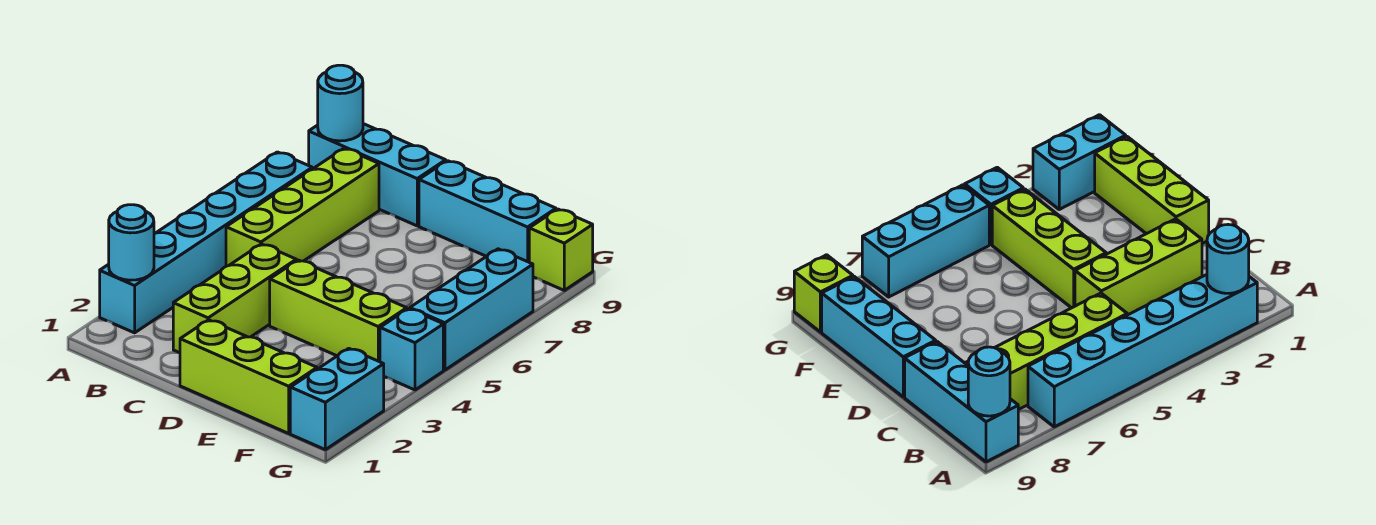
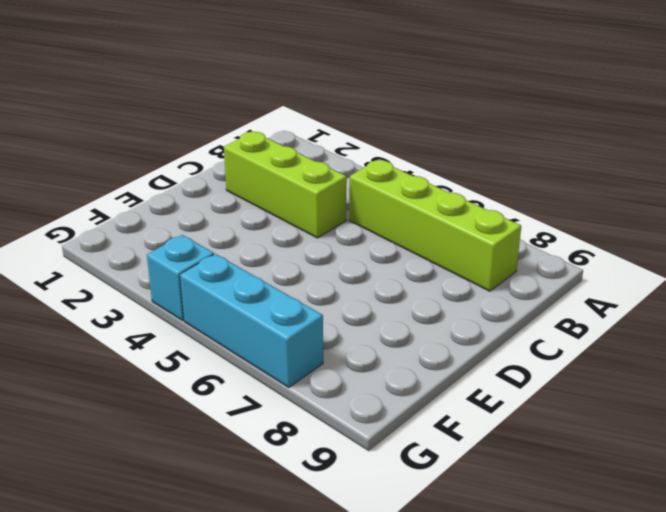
none -> cyan 1x6 brick [100,152,312,333]
none -> cyan 1x3 brick [309,124,446,226]
none -> lime 1x3 brick [180,320,317,433]

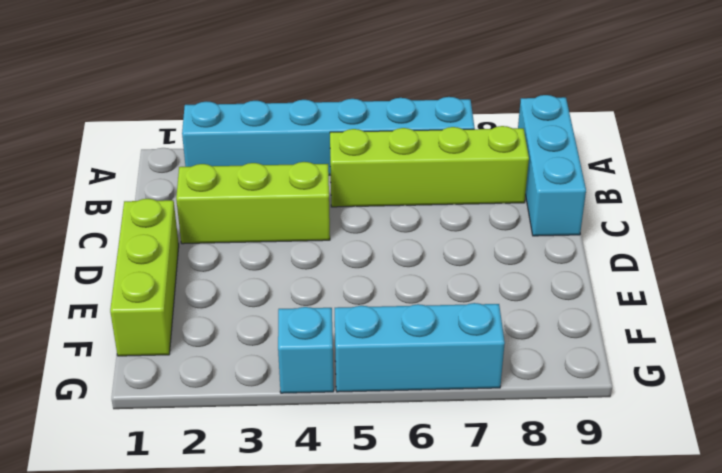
none -> lime 1x3 brick [270,260,407,362]
none -> cyan 1x3 brick [419,161,556,262]
none -> cyan 1x2 brick [290,348,384,450]

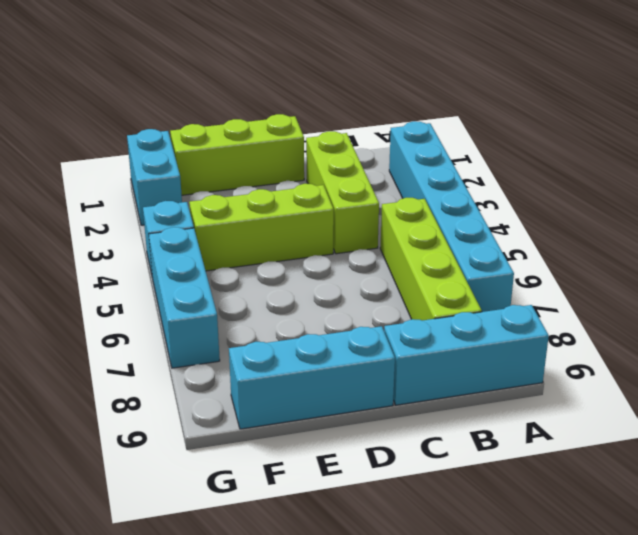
none -> lime 1x1 brick [529,209,593,290]
none -> cyan 1x1 round brick [109,205,154,280]
none -> cyan 1x1 round brick [318,65,363,141]

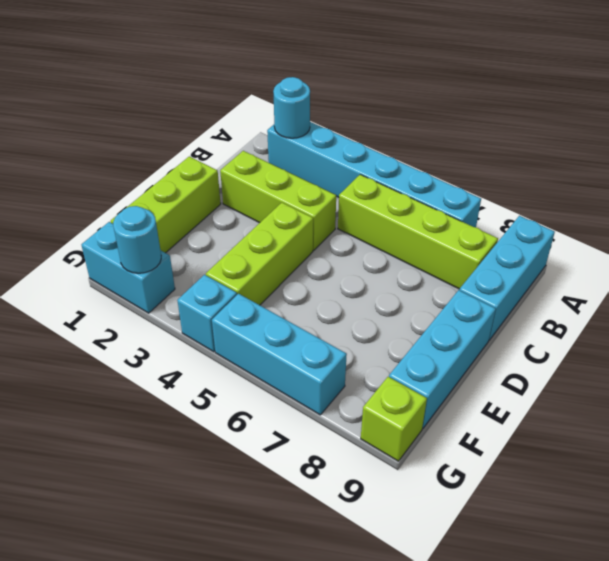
cyan 1x1 round brick [113,206,161,273] -> cyan 1x1 round brick moved to [318,65,363,141]

